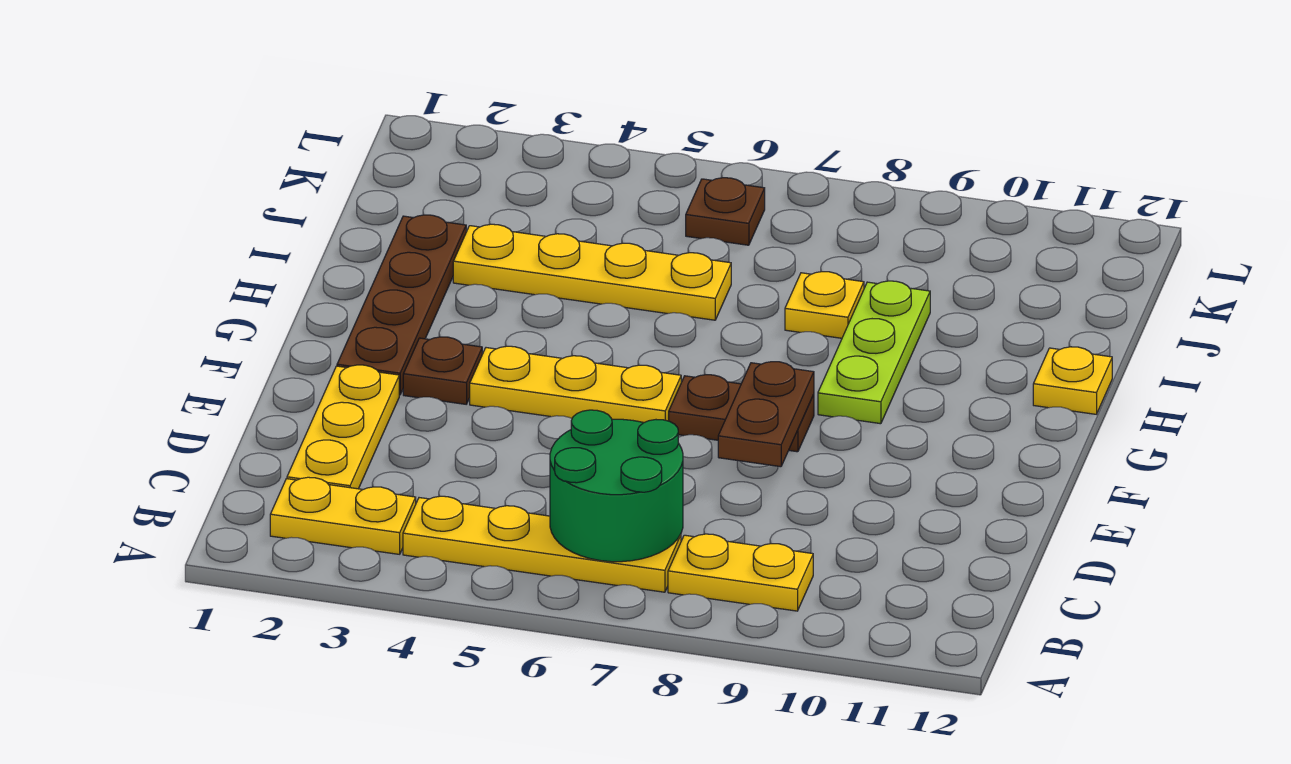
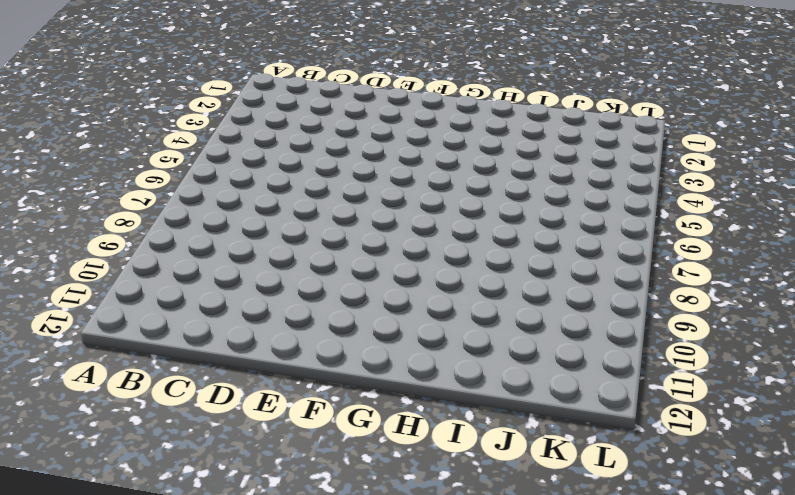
none -> yellow 1x2 plate [270,477,416,554]
none -> yellow 1x4 plate [403,496,681,592]
none -> yellow 1x2 plate [668,534,813,611]

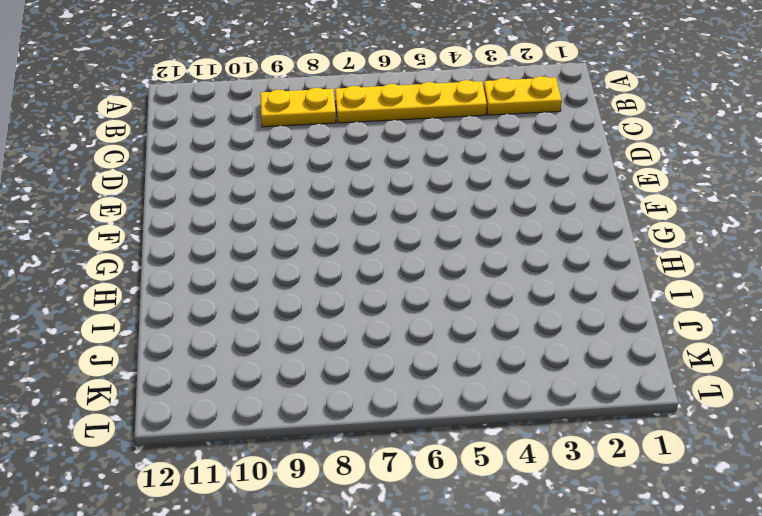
none -> yellow 1x3 plate [287,365,399,489]
none -> brown 1x4 plate [337,215,466,395]
none -> brown 1x1 plate [403,337,482,404]

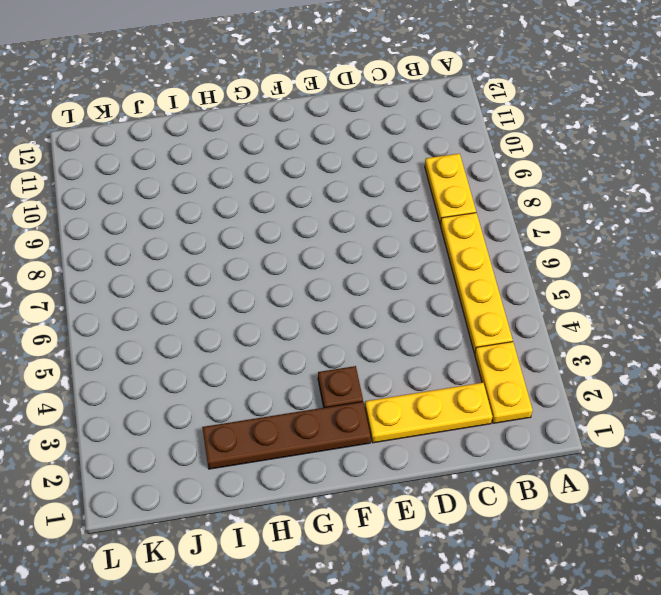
none -> yellow 1x3 plate [470,346,681,423]
none -> brown 1x2 plate [669,375,814,452]
none -> lime 1x3 plate [818,281,930,424]

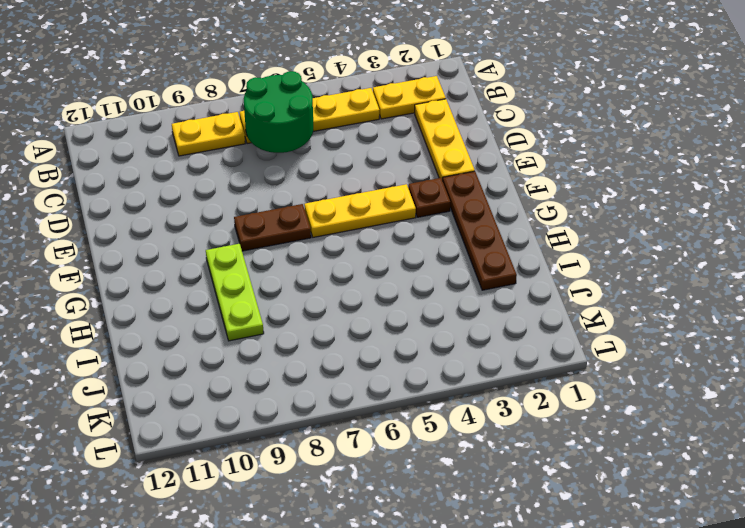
none -> yellow 1x1 plate [1033,347,1112,414]
none -> yellow 1x4 plate [453,224,731,320]
none -> yellow 1x1 plate [785,272,864,338]

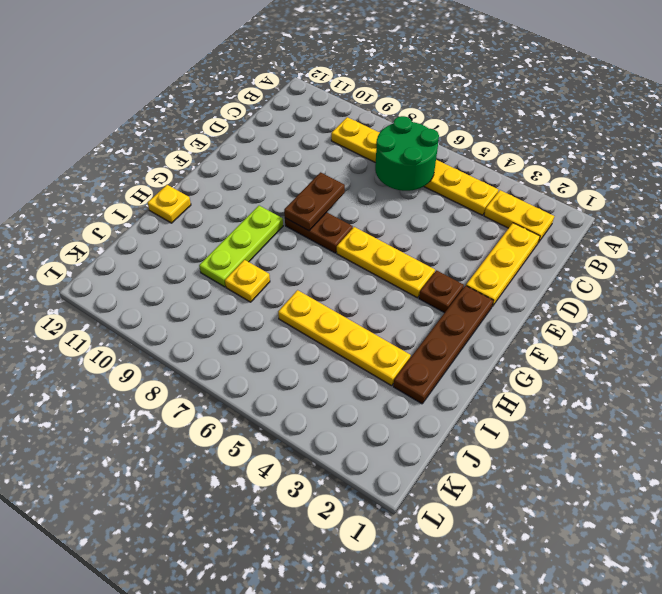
none -> brown 1x1 plate [686,178,765,245]

